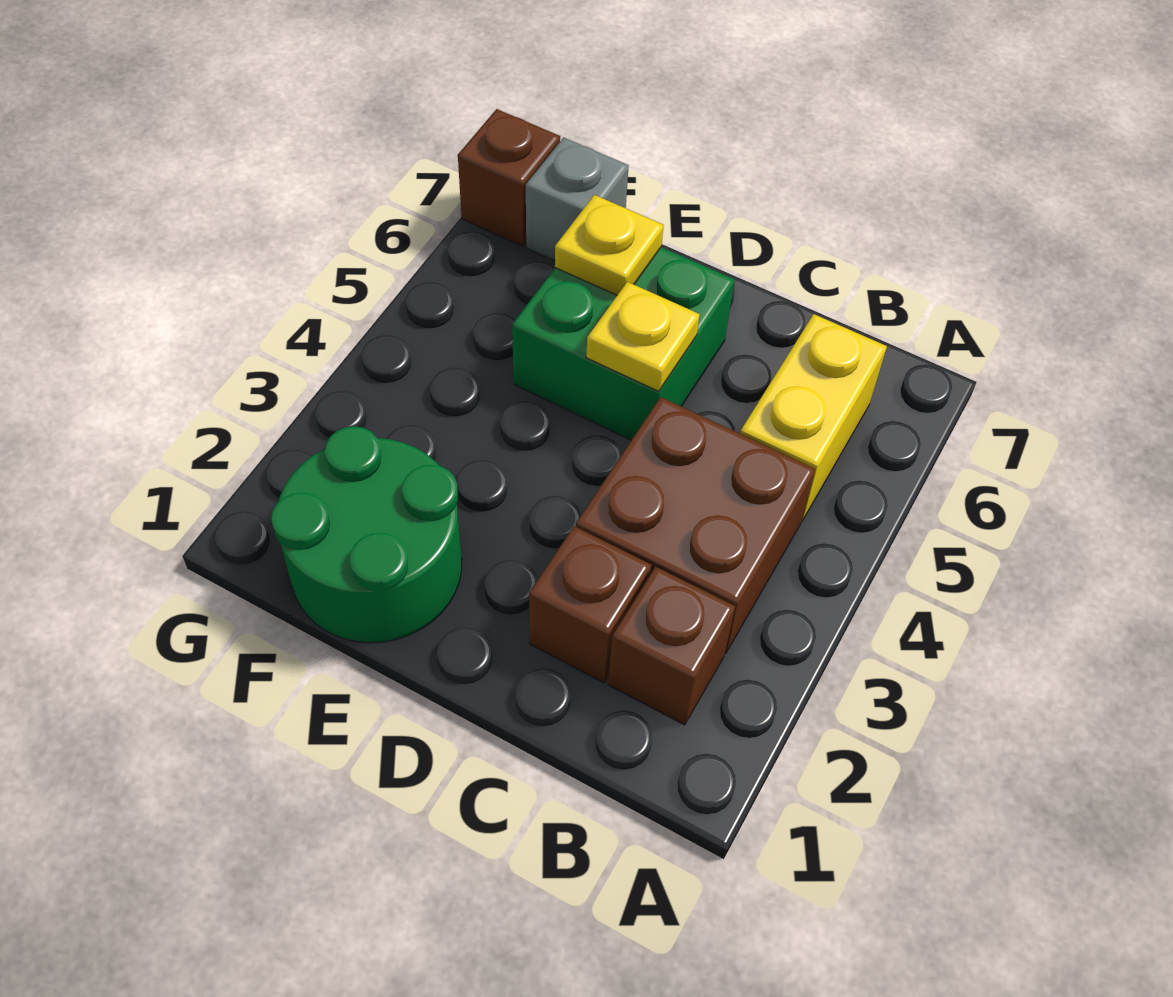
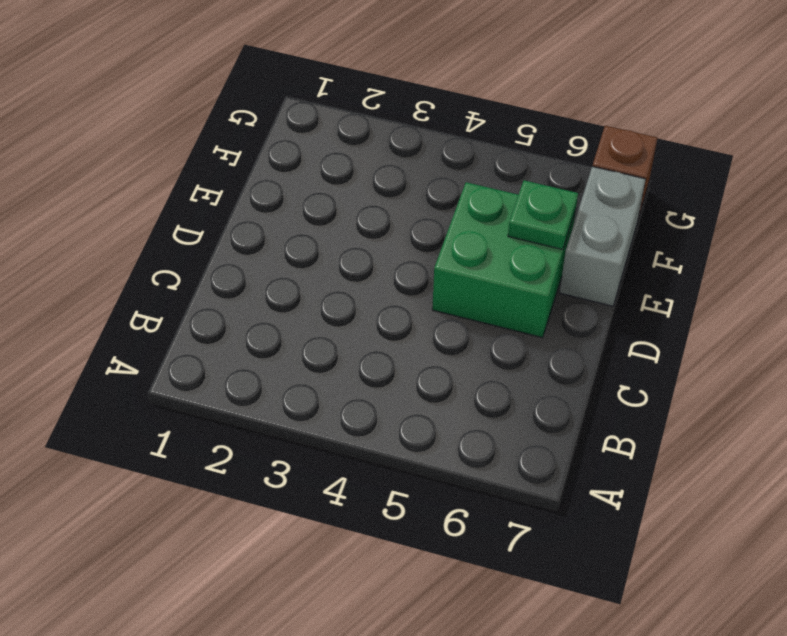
green 1x1 plate [508,180,578,250] -> yellow 1x1 plate [555,195,664,295]
grey 1x2 brick [560,166,646,306] -> grey 1x1 brick [526,138,629,261]
none -> brown 1x1 brick [608,567,735,725]
none -> brown 2x2 brick [576,397,815,653]

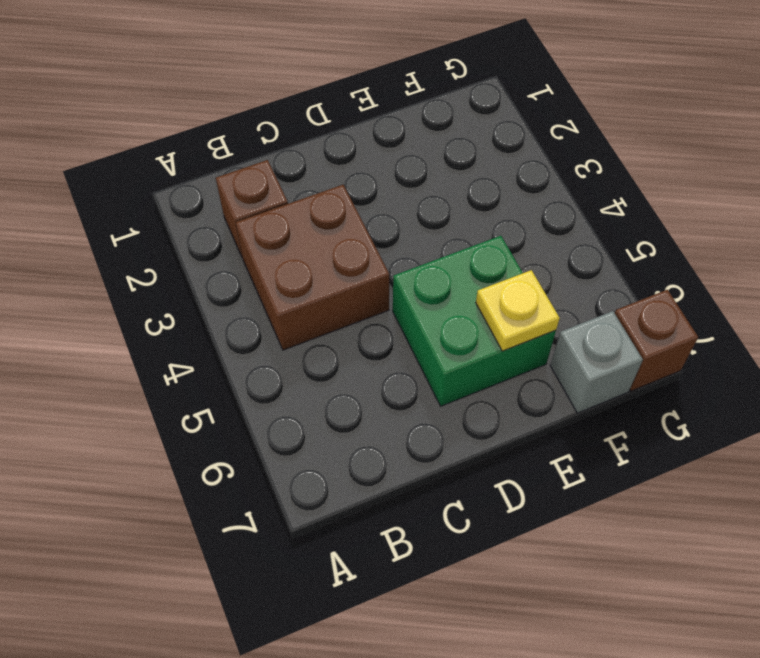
none -> yellow 1x2 brick [740,314,887,521]
none -> brown 1x1 brick [529,526,651,683]

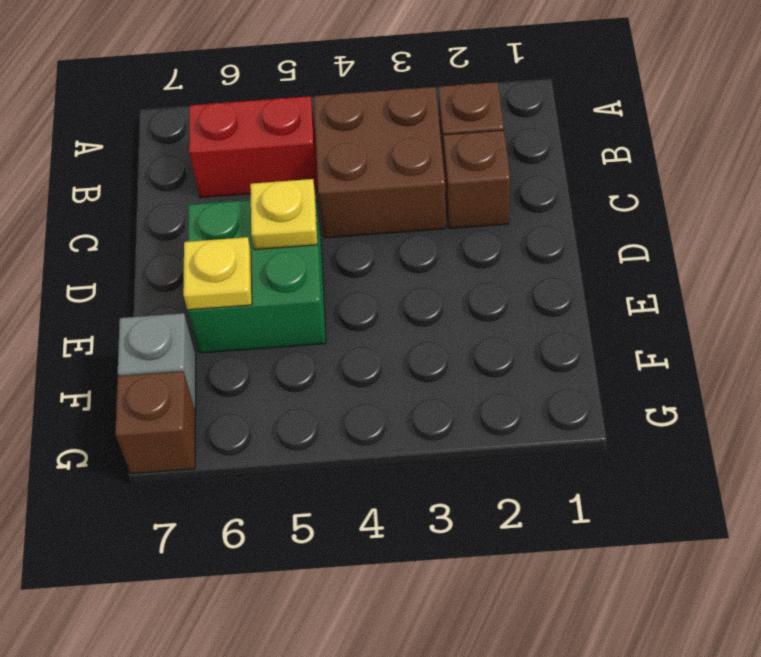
red 1x2 brick [189,96,318,198] -> yellow 1x2 brick [740,314,887,521]
none -> green 2x2 round brick [271,426,462,643]

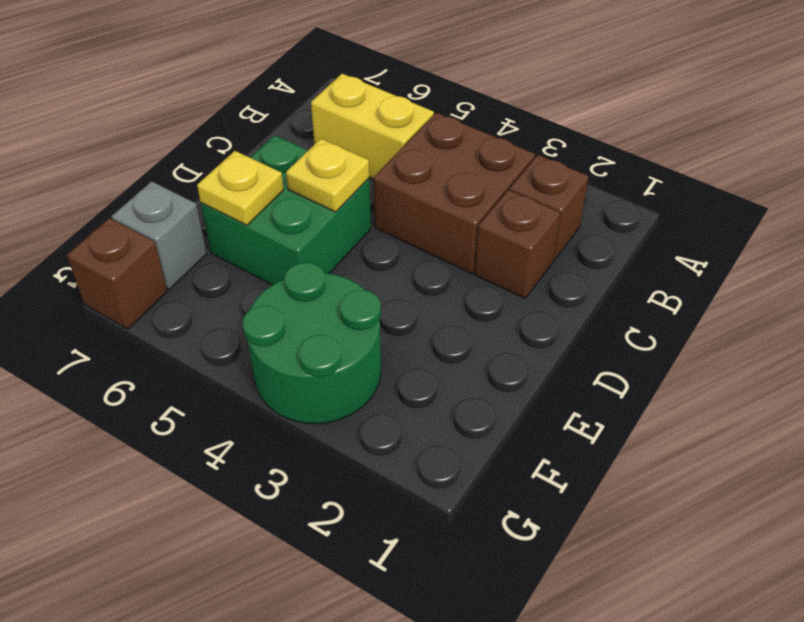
green 2x2 round brick [242,262,381,424] -> green 2x2 round brick moved to [271,426,462,643]

